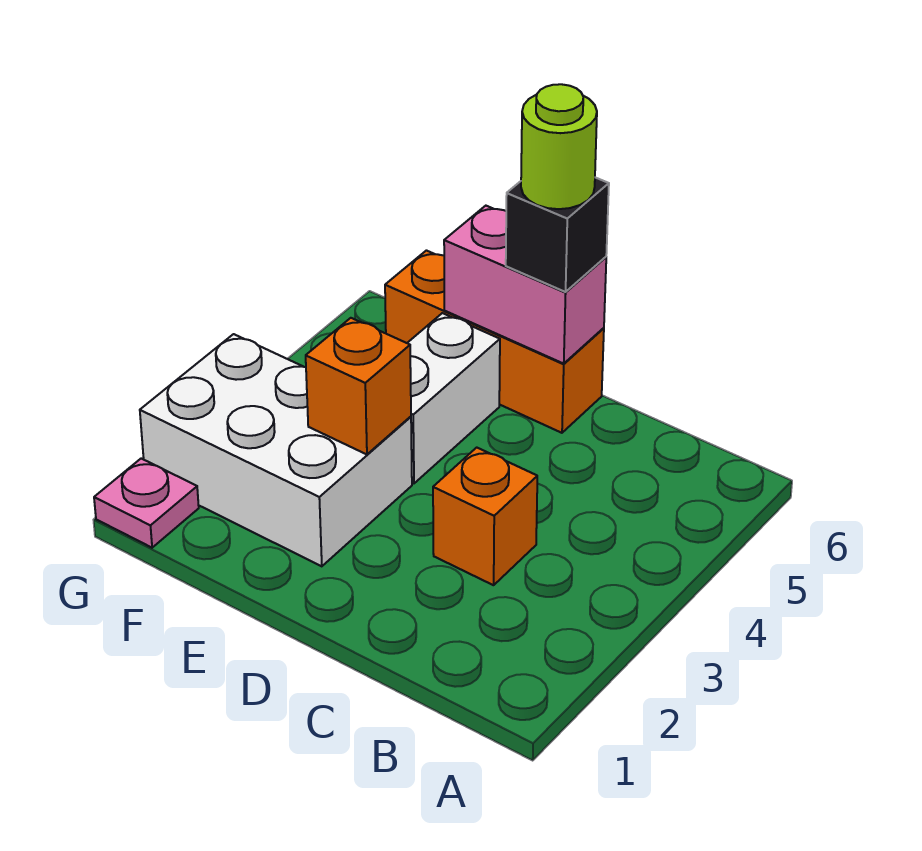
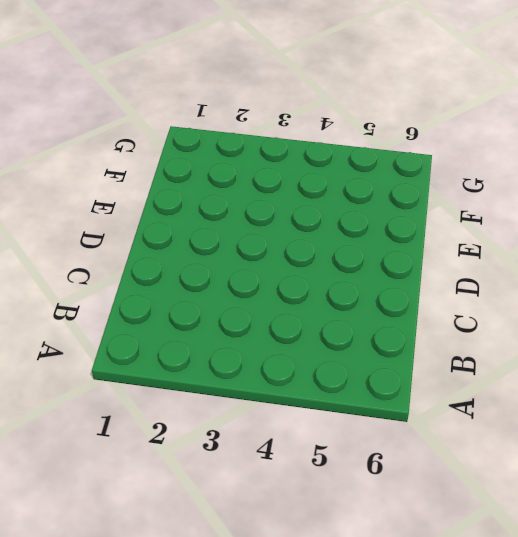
none -> orange 1x1 brick [433,448,537,585]
none -> orange 1x3 brick [385,251,604,433]

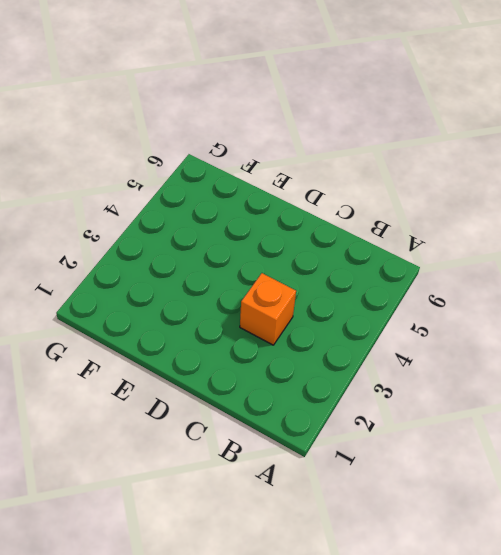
none -> orange 1x3 brick [385,251,604,433]
none -> white 2x3 brick [140,334,412,566]

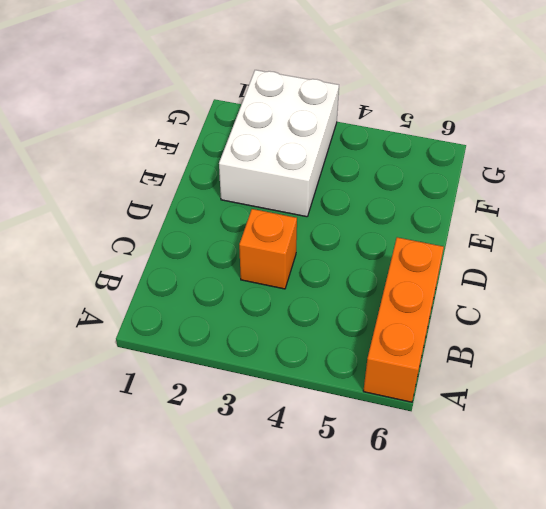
orange 1x3 brick [363,237,444,402] -> orange 1x3 brick moved to [385,251,604,433]
none -> white 1x2 brick [408,313,500,483]
none -> pink 1x1 plate [94,459,199,548]

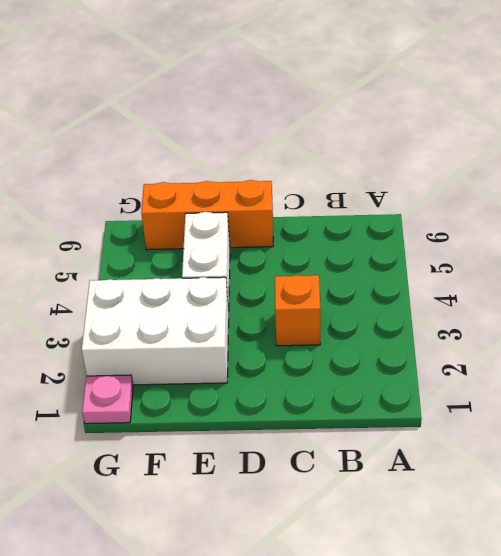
none -> pink 1x2 brick [444,206,606,364]
none -> orange 1x1 brick [306,318,411,454]

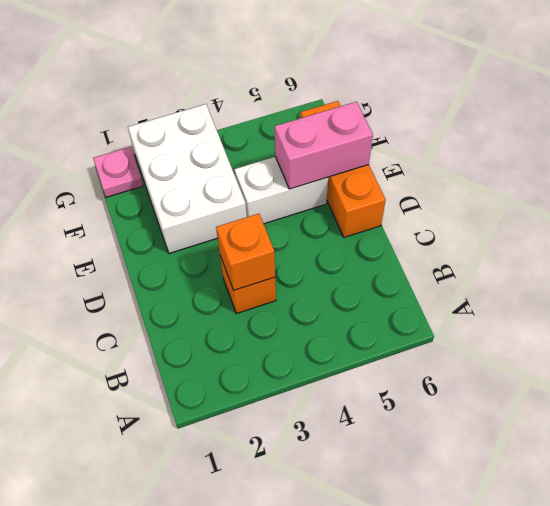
orange 1x1 brick [216,214,275,290] -> orange 1x1 brick moved to [306,318,411,454]
pink 1x2 brick [275,102,373,189] -> pink 1x2 brick turned to [444,206,606,364]
none -> black 1x1 brick [506,178,609,292]
none -> lime 1x1 round brick [521,84,597,209]

